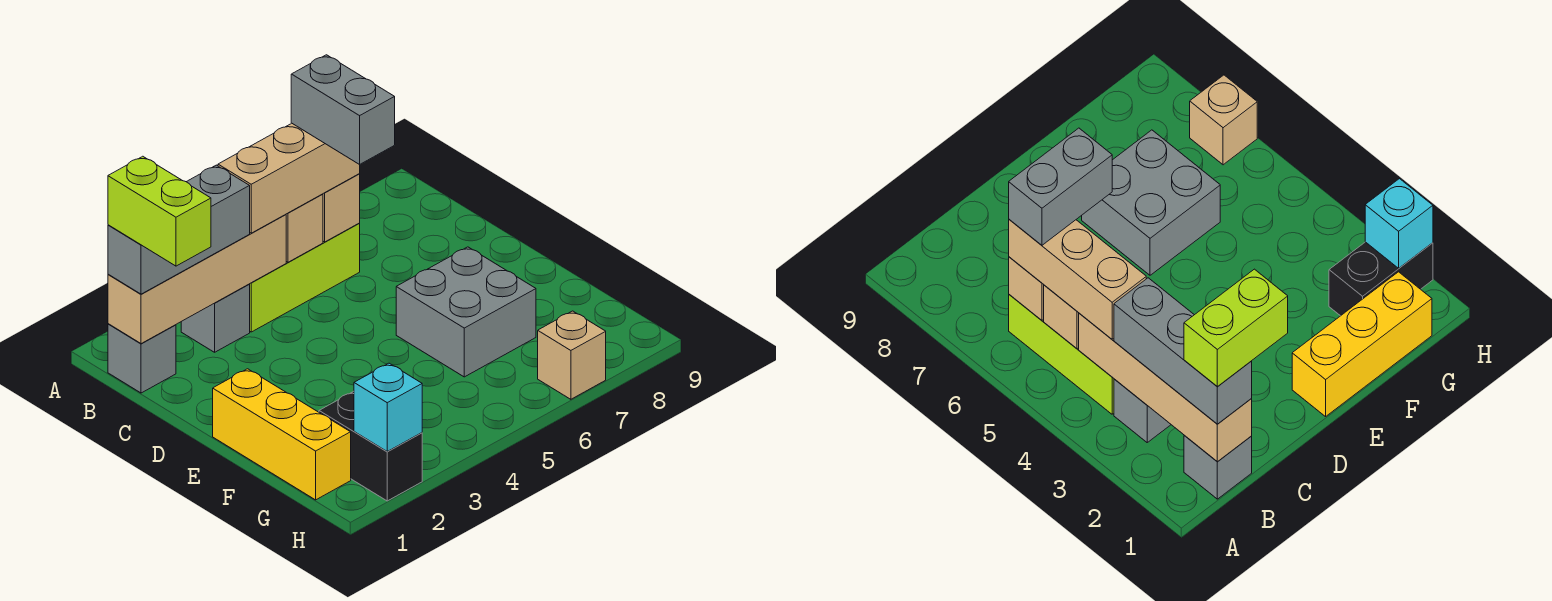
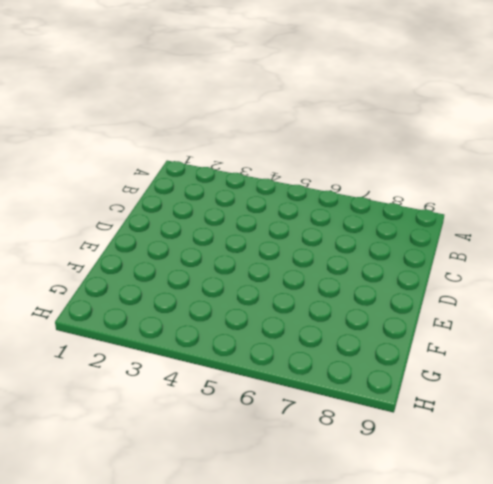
none -> grey 1x1 brick [108,324,176,393]
none -> grey 1x1 brick [181,284,250,352]
none -> lime 1x3 brick [250,224,360,332]

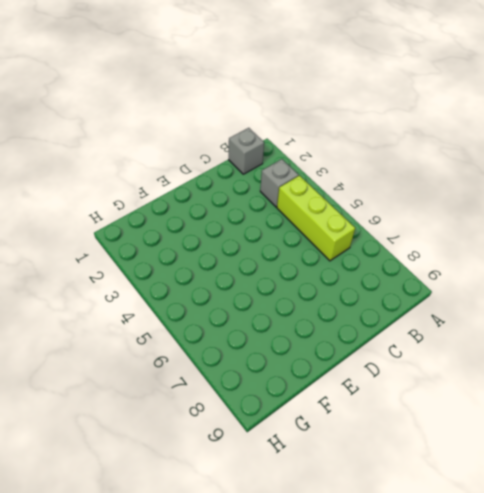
none -> yellow 1x3 brick [213,369,351,500]
none -> grey 2x2 brick [396,247,536,377]
none -> black 1x2 brick [319,391,422,501]

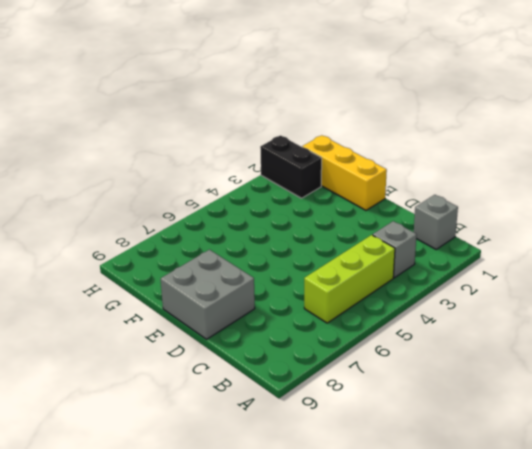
grey 2x2 brick [161,250,255,339] -> grey 2x2 brick moved to [396,247,536,377]
none -> tan 1x1 brick [538,311,606,399]
none -> tan 1x4 brick [108,214,286,344]
none -> tan 1x1 brick [286,194,323,262]

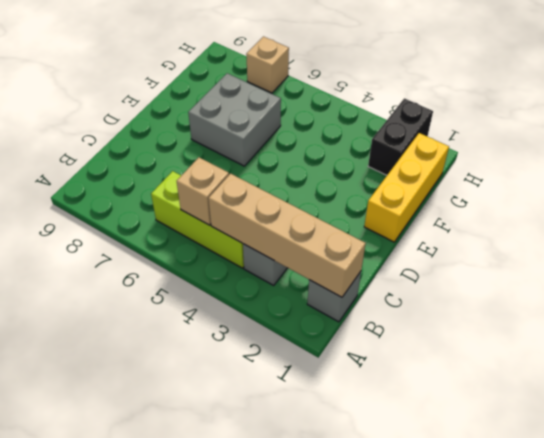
none -> tan 1x1 brick [323,174,360,242]
none -> cyan 1x1 brick [354,363,422,451]
none -> grey 1x3 brick [108,165,250,294]

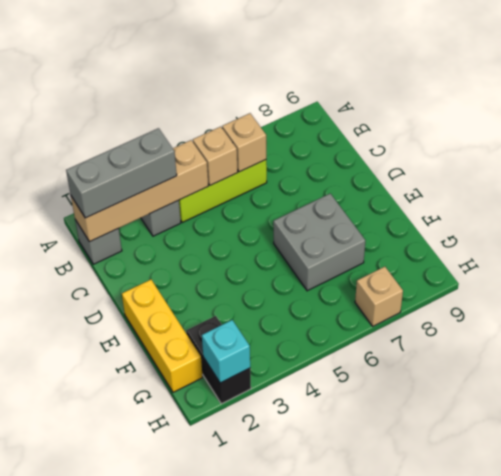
none -> tan 1x3 brick [218,123,360,233]
none -> lime 1x2 brick [108,156,211,266]
none -> grey 1x2 brick [291,55,395,165]

